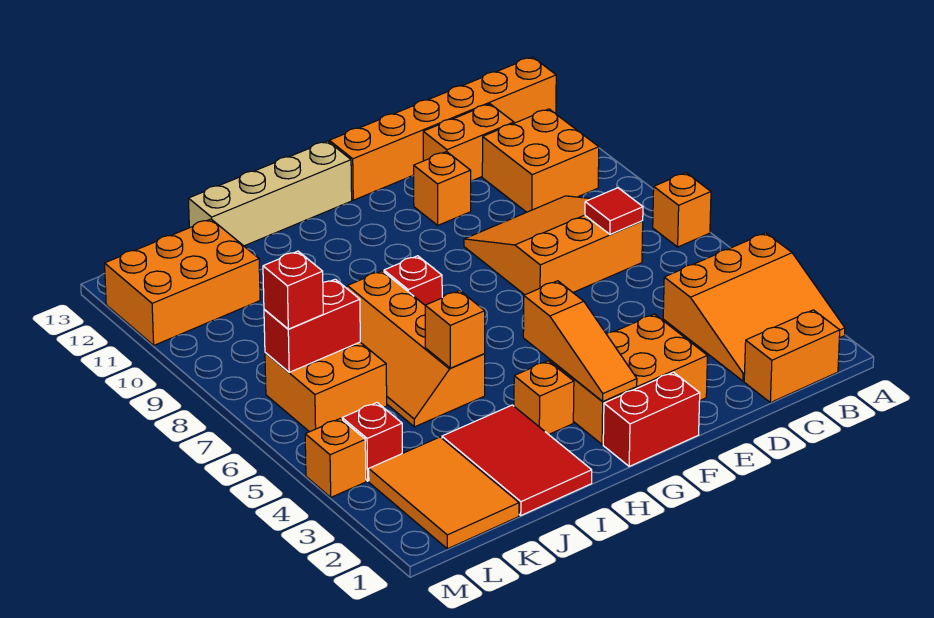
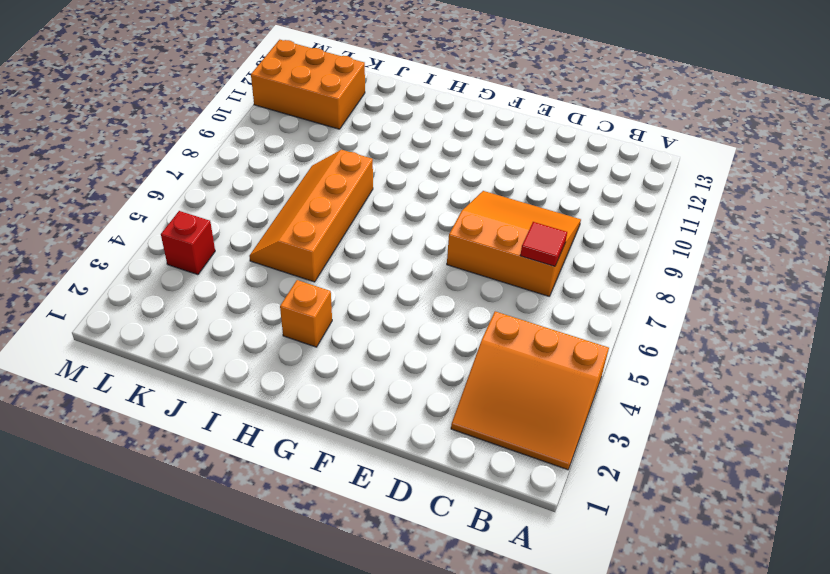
none -> orange 1x1 brick [653,173,711,247]
none -> orange 1x6 brick [329,57,556,200]
none -> orange 1x2 brick [744,310,840,403]

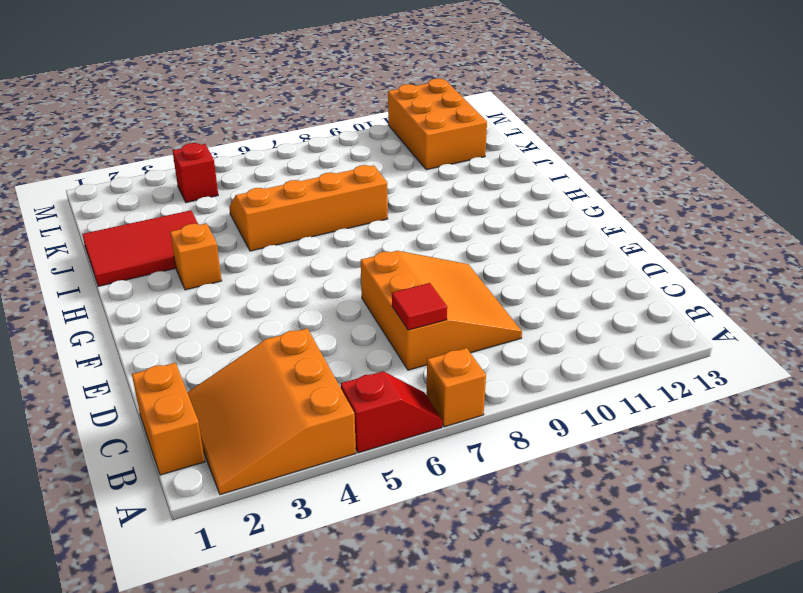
red 1x2 slope [340,372,442,453] -> none
none -> orange 1x6 brick [329,57,556,200]
none -> orange 2x2 brick [482,109,599,212]
none -> orange 1x2 brick [423,104,514,181]

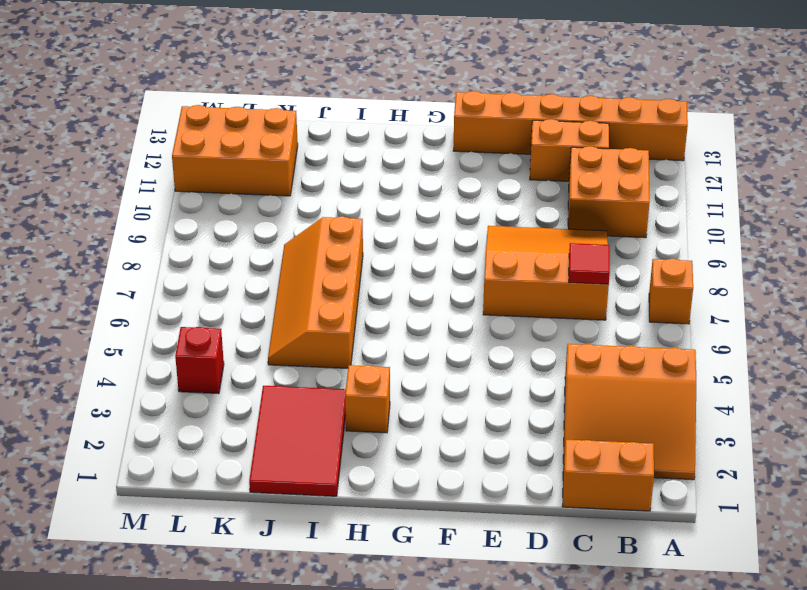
none -> orange 2x3 brick [550,314,708,444]
none -> orange 1x1 brick [414,152,471,225]
none -> red 1x2 brick [603,372,700,466]

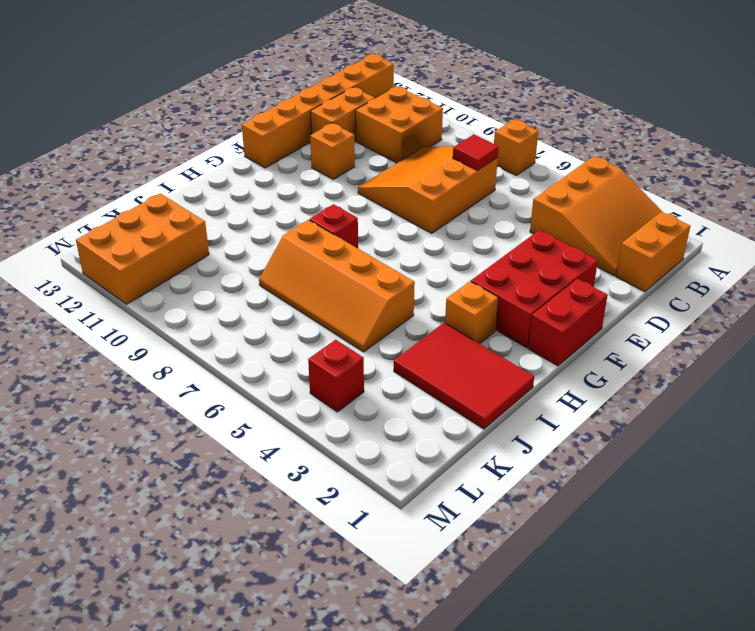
red 2x3 brick [471,230,598,348] -> orange 2x3 brick [550,314,708,444]
none -> tan 1x4 brick [188,141,352,246]
none -> orange 2x3 tile [369,437,519,549]
none -> orange 2x2 brick [265,342,387,432]

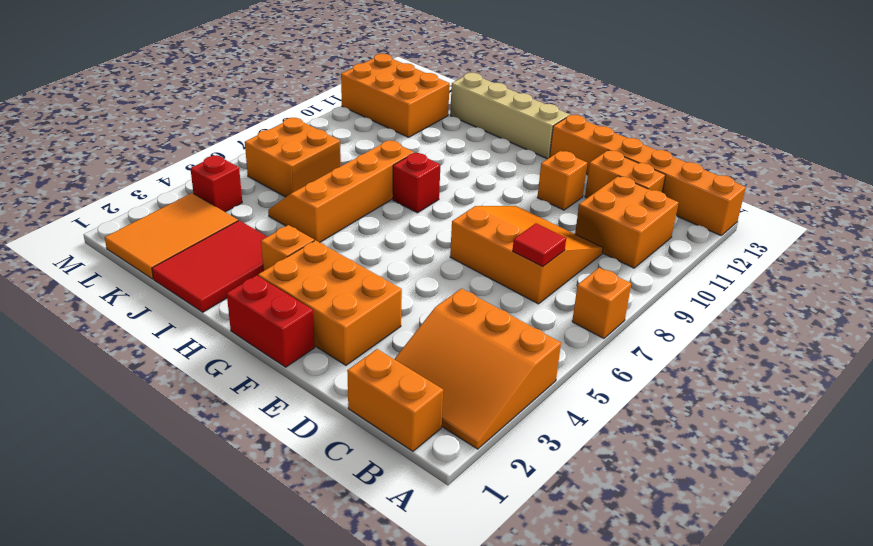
none -> orange 1x1 brick [305,418,366,497]
none -> orange 1x3 slope [523,281,637,402]
none -> orange 1x1 brick [425,291,485,368]

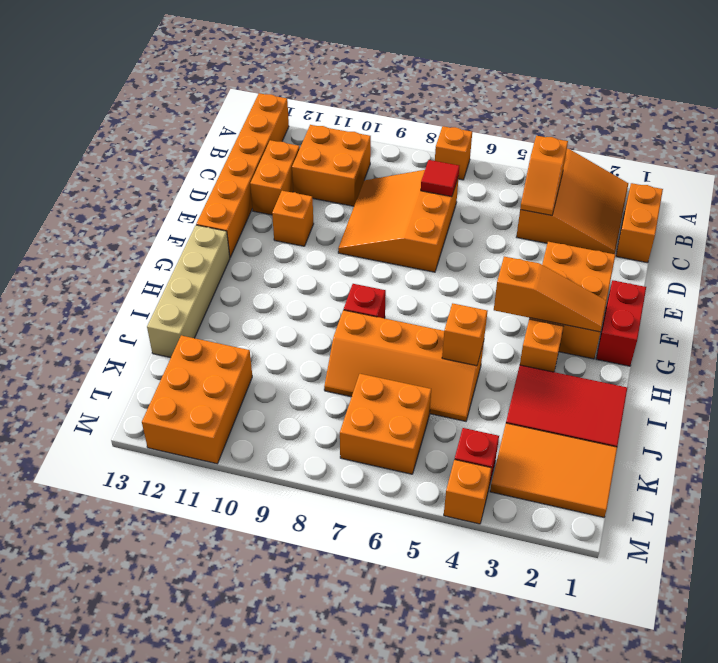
orange 1x2 slope [520,136,568,215] -> none
none -> red 1x2 brick [264,279,360,372]
none -> red 1x1 brick [263,251,323,329]

